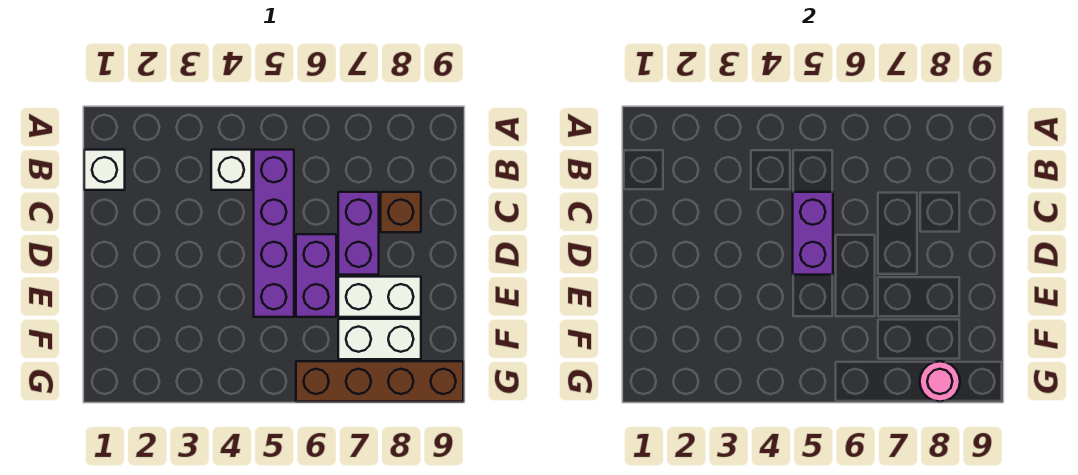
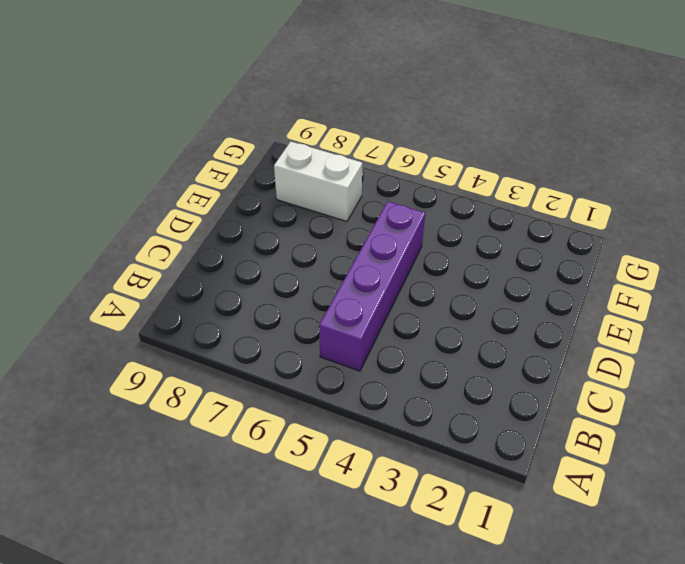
none -> white 1x1 brick [84,150,125,190]
none -> white 1x1 brick [211,150,252,190]

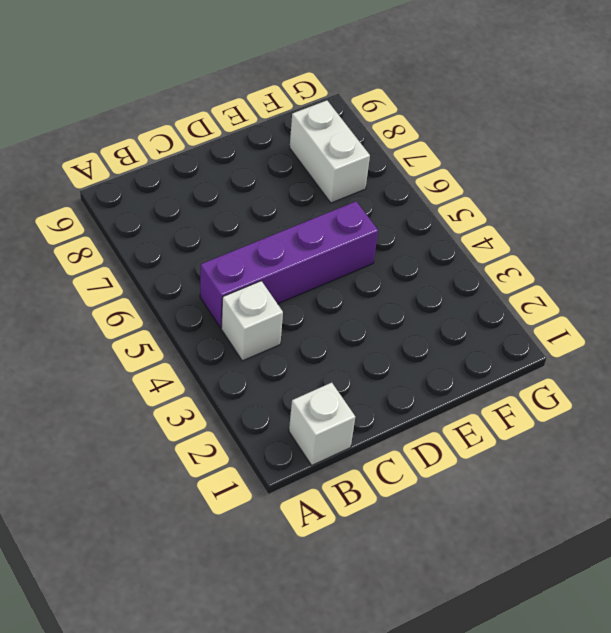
none -> purple 1x2 brick [338,192,379,275]
none -> brown 1x1 brick [381,192,421,232]

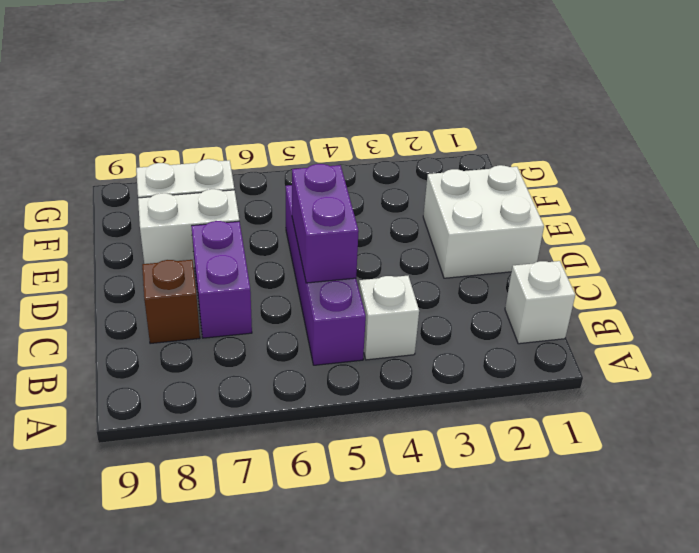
white 2x2 brick [423,165,544,278] -> none
none -> purple 1x2 brick [296,234,336,317]
none -> brown 1x4 brick [296,361,463,402]

